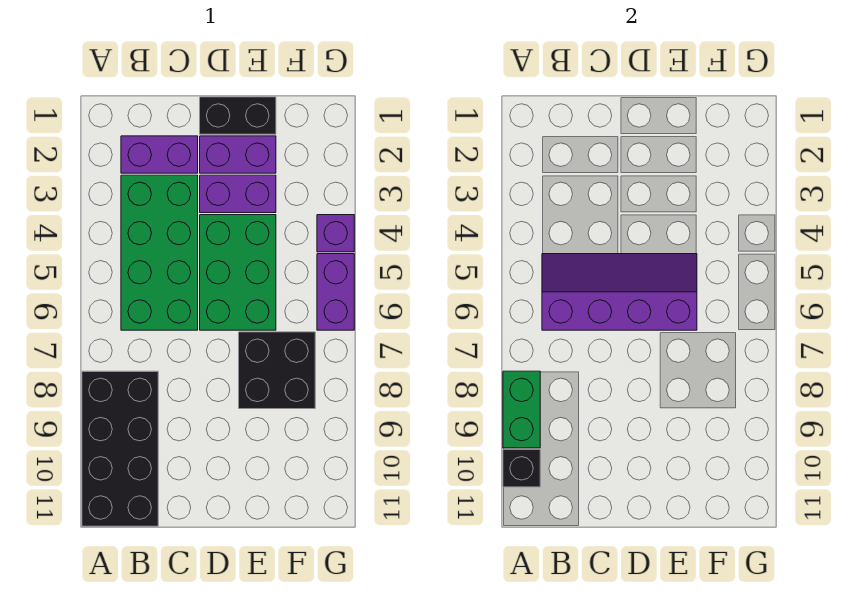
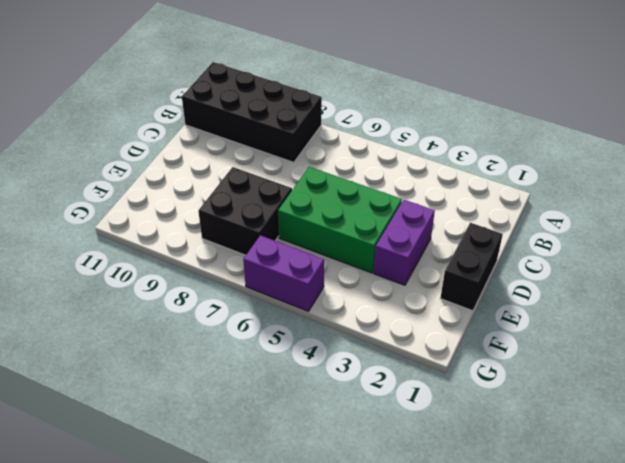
none -> purple 1x2 brick [121,136,198,173]
none -> green 2x4 brick [121,175,198,330]
none -> purple 1x2 brick [200,136,276,173]

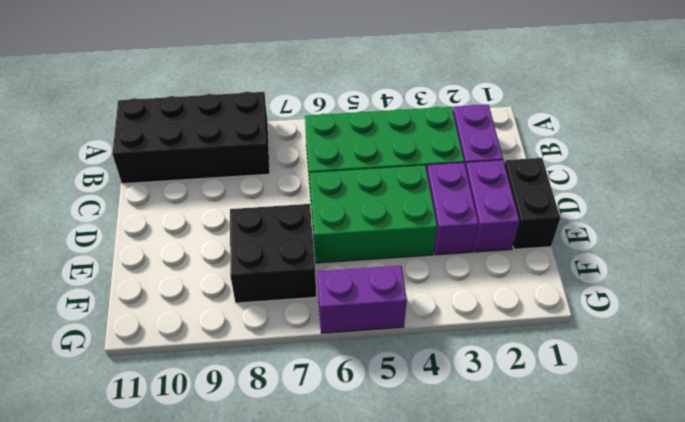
none -> purple 1x1 brick [317,215,354,252]
none -> green 1x2 brick [503,371,540,448]
none -> black 1x1 brick [503,450,540,487]

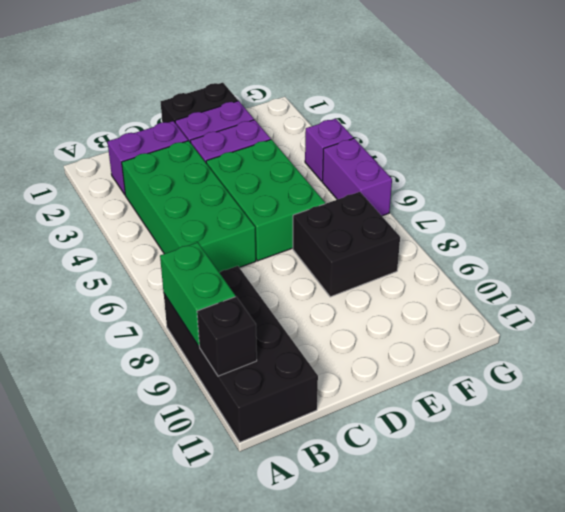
none -> purple 2x4 slope [542,254,697,330]

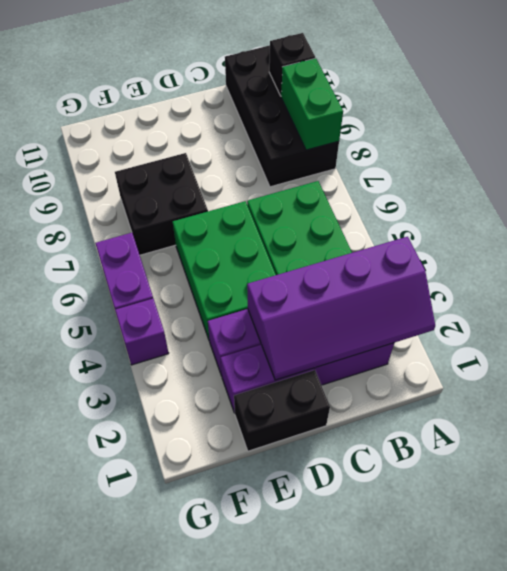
purple 2x4 slope [247,237,435,380] -> purple 2x4 slope moved to [542,254,697,330]

